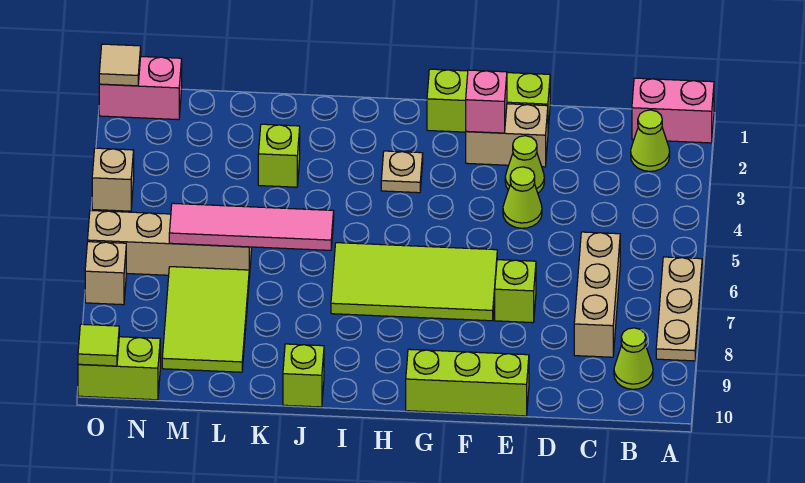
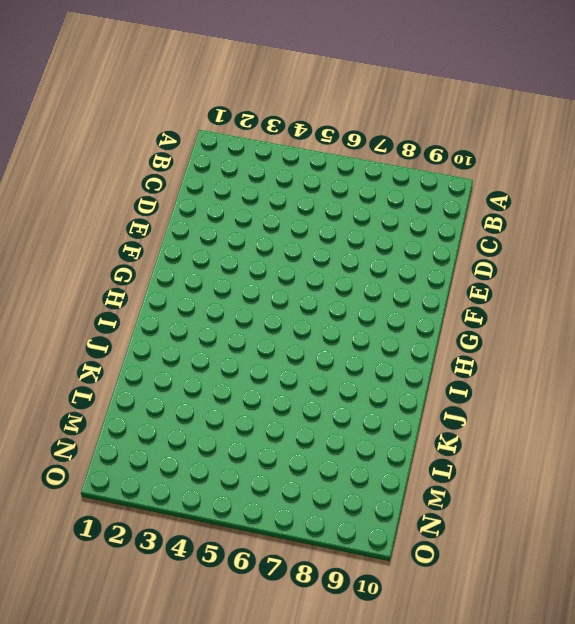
none -> pink 1x2 brick [632,78,714,143]
none -> tan 1x3 plate [656,257,702,361]
none -> lime 1x1 cone [631,110,670,171]

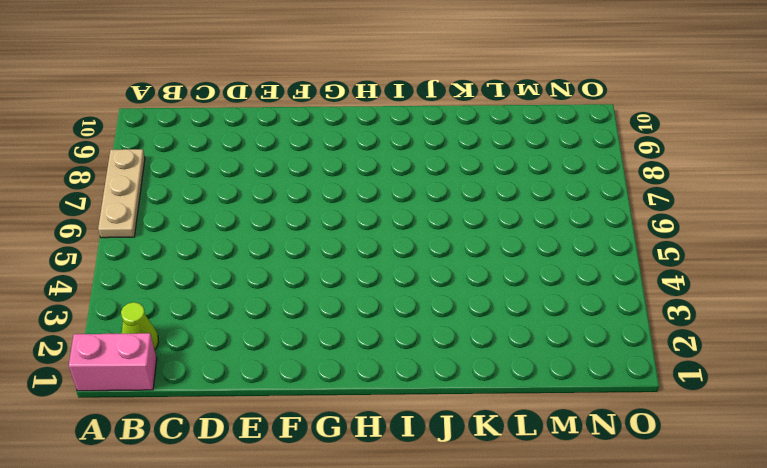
none -> lime 1x1 cone [614,328,653,389]
none -> tan 1x3 brick [574,232,620,357]
none -> lime 1x3 brick [427,69,550,132]

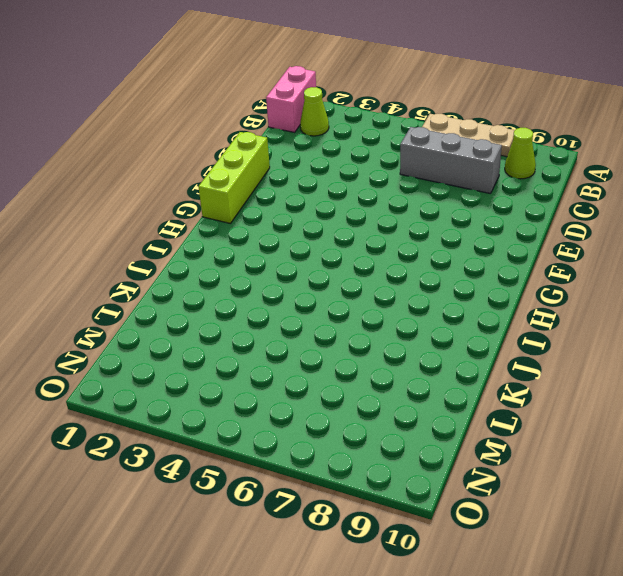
grey 1x3 brick [400,127,502,194] -> tan 1x3 brick [574,232,620,357]
none -> tan 1x2 brick [466,104,548,167]
none -> lime 1x1 cone [505,136,544,193]
none -> lime 1x1 cone [503,167,542,228]

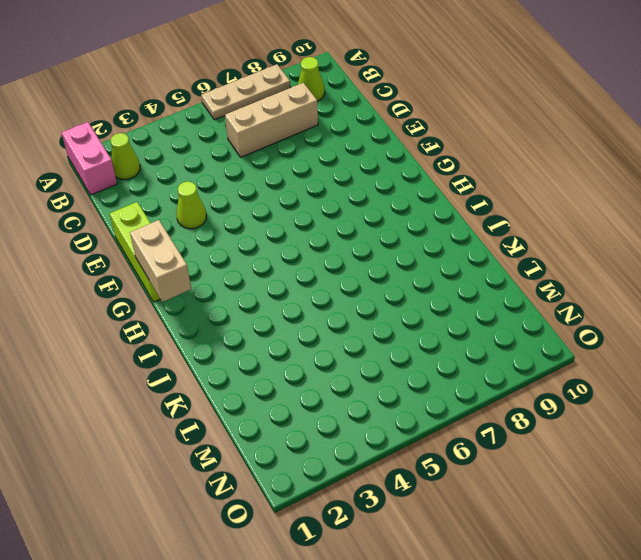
tan 1x2 brick [130,220,191,302] -> tan 1x2 brick moved to [466,104,548,167]
none -> lime 1x1 cone [503,167,542,228]
none -> lime 1x1 brick [495,260,536,323]
none -> lime 1x3 brick [406,349,529,416]

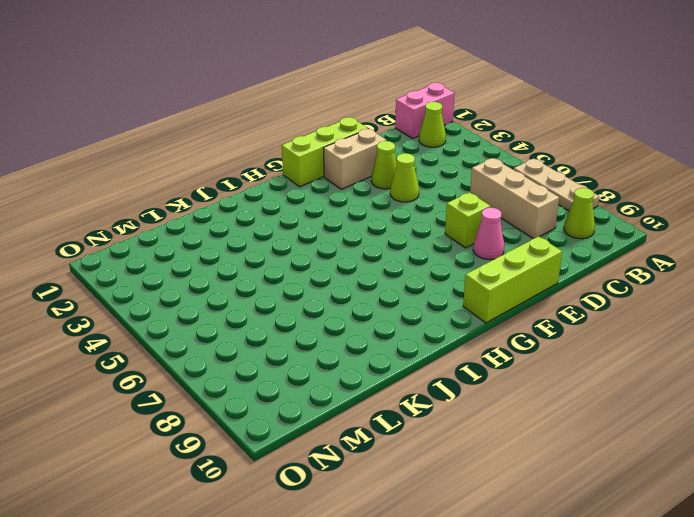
pink 1x1 cone [473,208,504,260] -> none
none -> lime 2x4 tile [331,243,497,321]
none -> tan 1x1 plate [381,151,423,193]
none -> lime 1x1 brick [283,344,324,407]

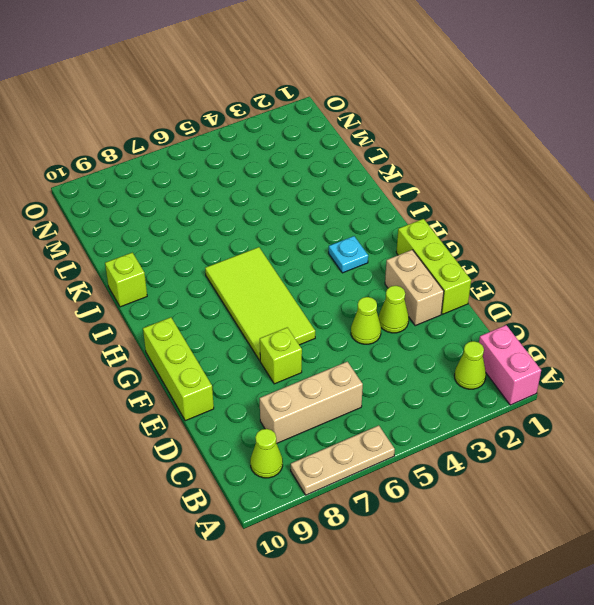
cyan 1x1 plate [329,236,368,273] -> tan 1x1 plate [381,151,423,193]
none -> lime 1x1 brick [258,124,300,187]
none -> tan 1x4 brick [88,210,252,277]
none -> lime 2x3 tile [162,267,249,372]

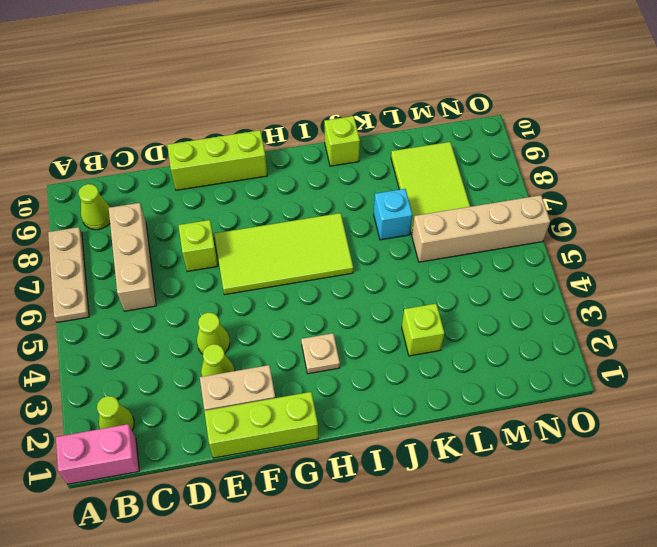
cyan 1x1 brick [374,189,413,240] -> none
none -> pink 1x2 brick [99,57,182,120]
none -> lime 1x2 brick [78,337,160,400]
none -> tan 1x1 brick [92,148,134,211]

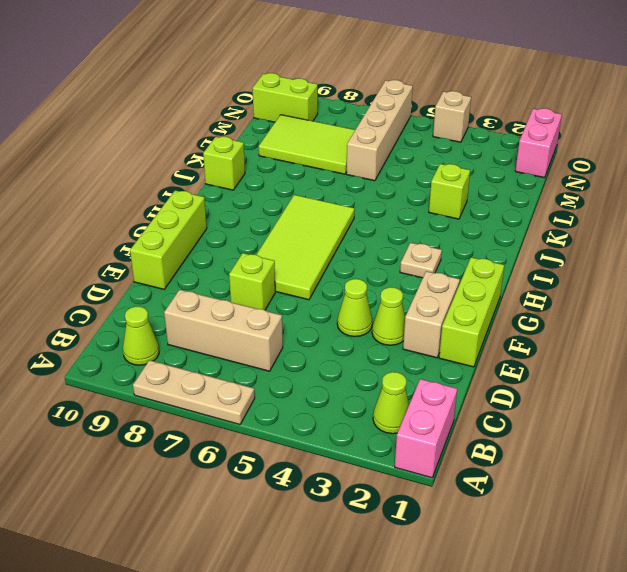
lime 1x2 brick [253,73,318,122] -> lime 1x2 brick turned to [78,337,160,400]
none -> tan 1x1 brick [85,242,126,305]
none -> pink 1x1 brick [466,70,507,133]
none -> pink 1x4 tile [169,203,334,250]

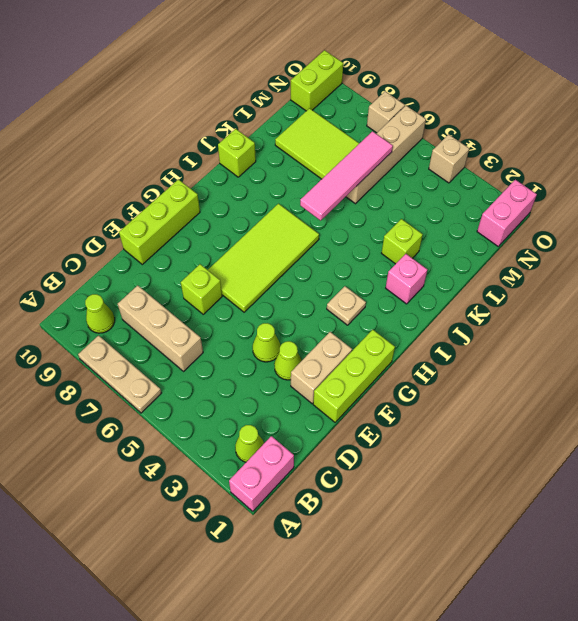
pink 1x1 brick [386,254,427,304] -> pink 1x1 brick moved to [466,70,507,133]
none -> tan 1x1 tile [99,44,141,86]
none -> lime 1x1 tile [78,324,119,366]

